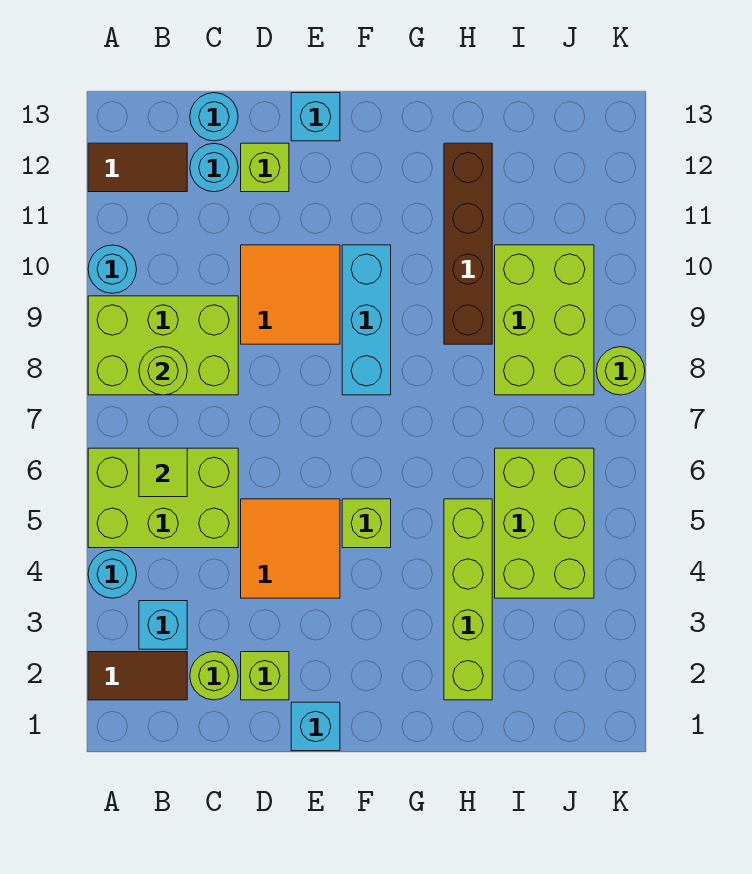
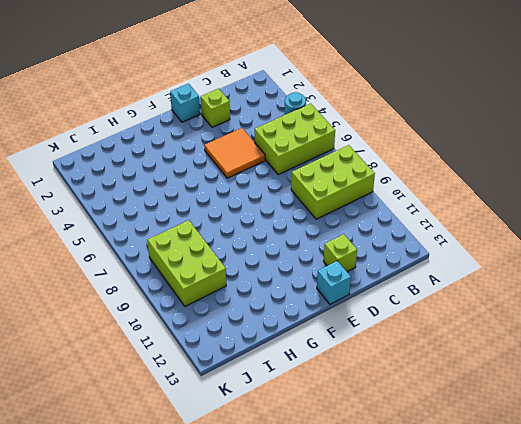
none -> brown 1x2 tile [88,652,187,700]
none -> cyan 1x1 round brick [88,245,137,293]
none -> brown 1x2 tile [88,143,187,192]

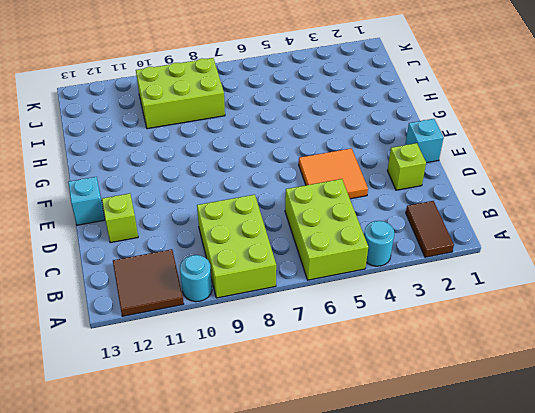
brown 2x2 tile [113,249,184,316] -> brown 1x2 tile [88,143,187,192]
none -> cyan 1x1 brick [139,601,187,649]
none -> lime 1x1 round brick [190,652,238,700]
none -> cyan 1x1 round brick [190,144,238,192]

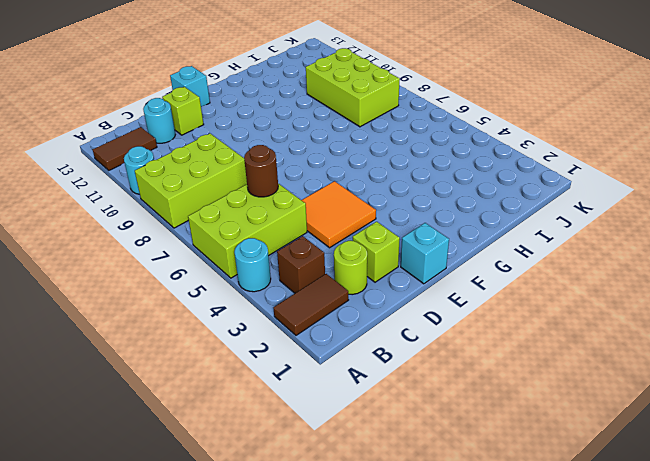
brown 1x1 brick [277,236,325,293] -> cyan 1x1 brick [139,601,187,649]
brown 1x1 round brick [244,145,278,197] -> none
none -> cyan 1x1 round brick [190,93,238,141]
none -> orange 2x2 tile [241,245,340,344]
none -> lime 1x1 brick [342,499,391,548]

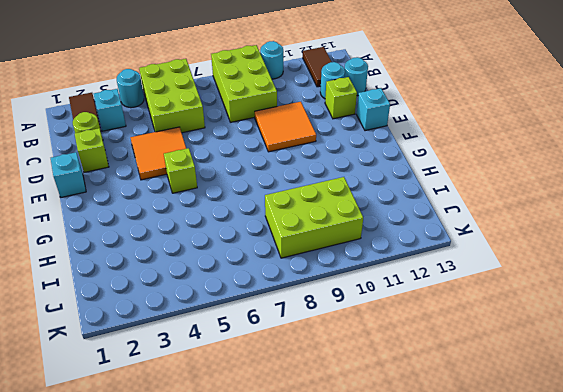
none -> cyan 1x3 brick [342,245,391,395]
none -> lime 1x4 brick [444,499,492,700]
none -> brown 1x4 brick [444,143,492,344]

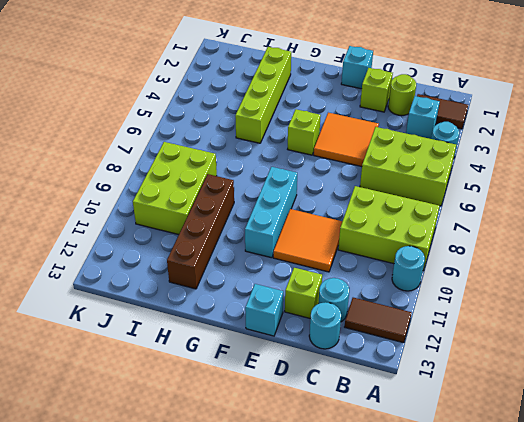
none -> lime 2x3 brick [495,448,594,598]
none -> lime 1x1 round brick [596,347,645,395]
none -> lime 1x1 tile [139,448,187,497]

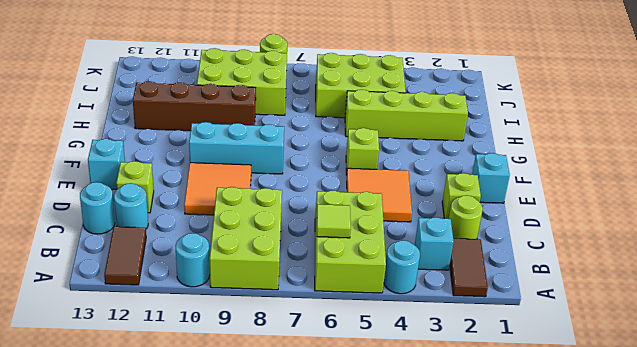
none -> lime 1x1 round brick [139,347,187,395]

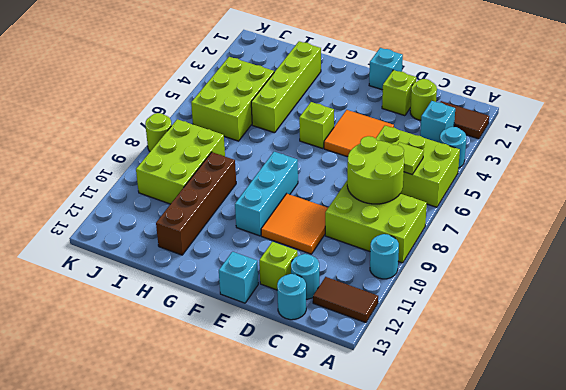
lime 2x2 round brick [347,136,404,204] -> lime 1x1 round brick [139,347,187,395]

